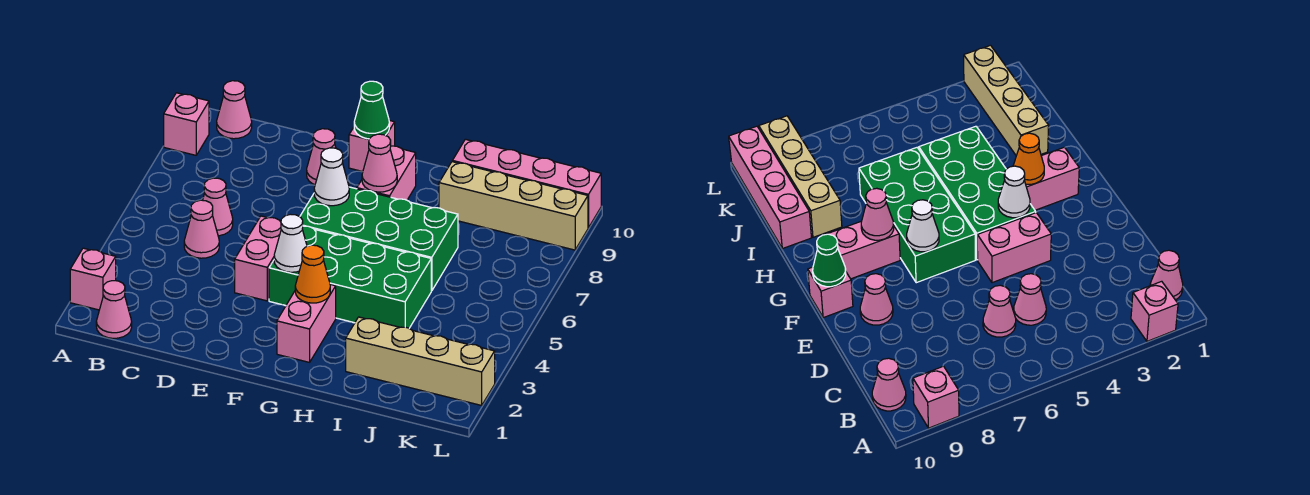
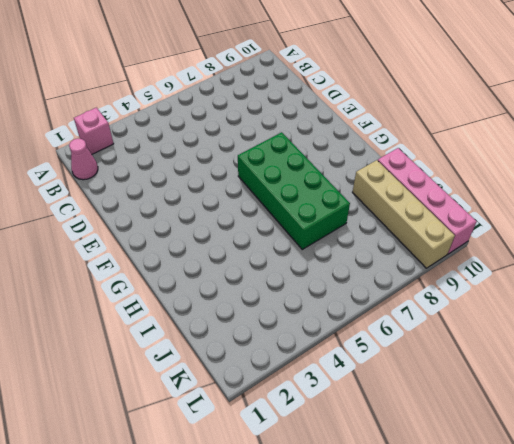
none -> pink 1x1 brick [164,93,209,155]
none -> pink 1x1 cone [217,81,252,139]
none -> pink 1x1 cone [184,200,219,258]

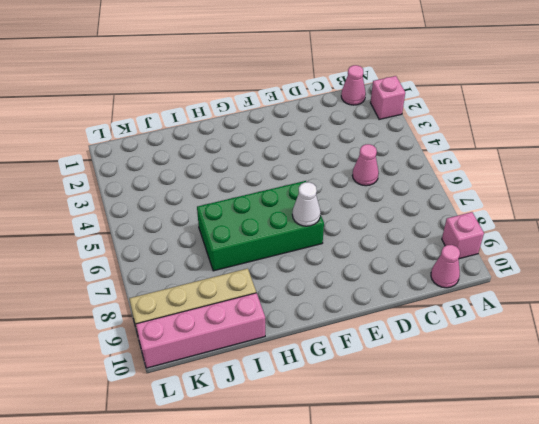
none -> pink 1x1 cone [203,178,233,236]
none -> pink 1x2 brick [235,216,281,301]
none -> pink 1x1 cone [307,129,336,185]

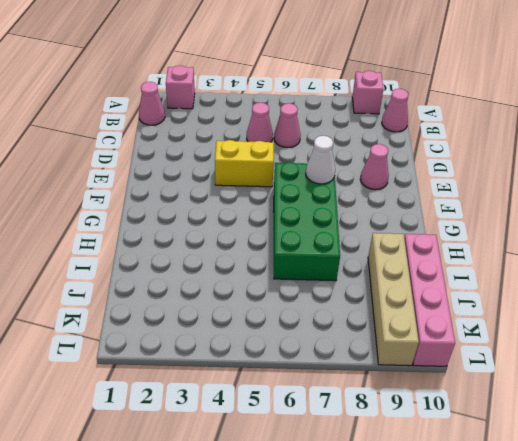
yellow 1x2 brick [215,140,274,187] -> pink 1x2 brick [235,216,281,301]
none -> green 2x4 brick [269,226,431,328]
none -> pink 1x1 brick [349,120,395,172]
none -> pink 1x2 brick [277,284,336,362]

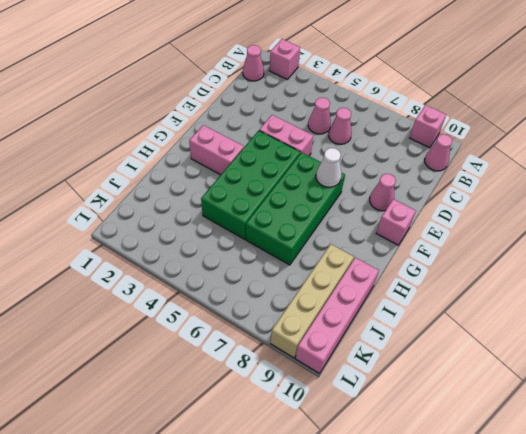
none -> pink 1x2 brick [357,146,416,200]
none -> tan 1x4 brick [346,317,495,405]
none -> white 1x1 cone [274,214,307,272]

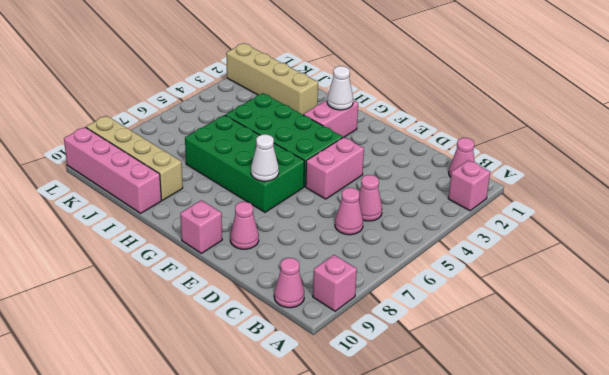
white 1x1 cone [327,66,353,110] -> white 1x1 cone moved to [274,214,307,272]
none -> pink 1x2 brick [357,146,416,200]
none -> green 1x1 cone [354,81,389,139]
none -> orange 1x1 cone [295,245,330,303]

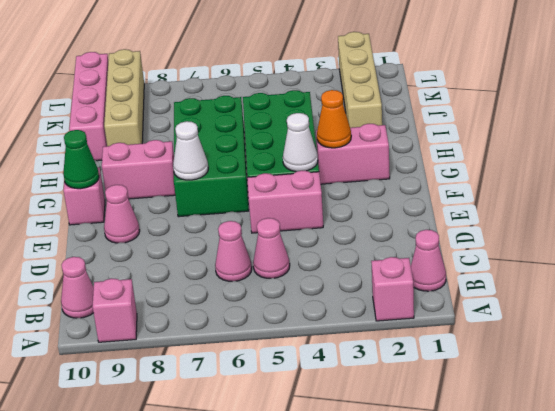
none -> pink 1x1 cone [362,134,397,192]

